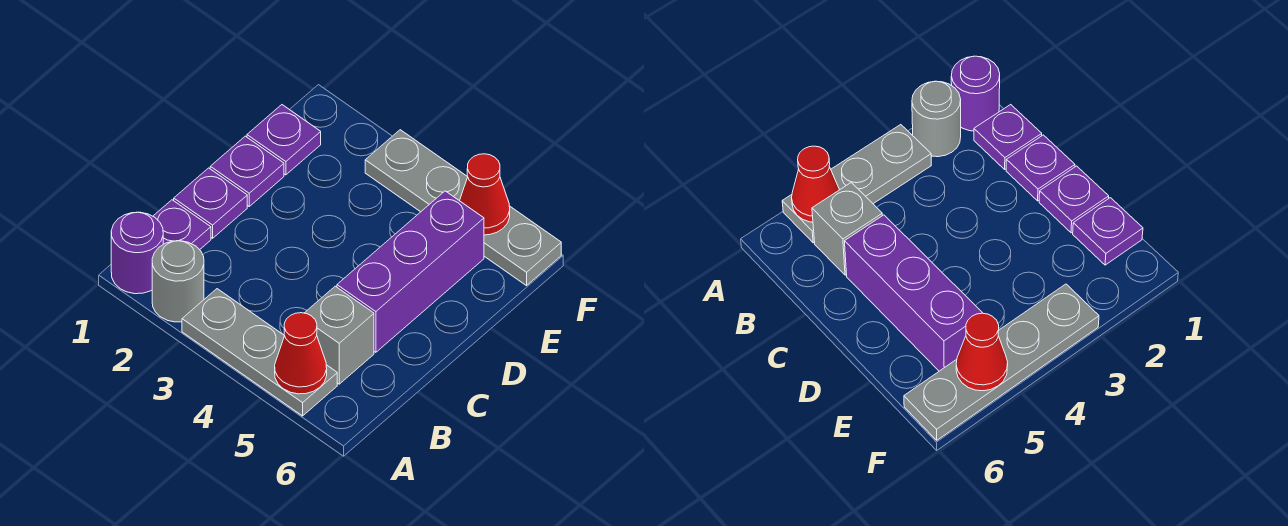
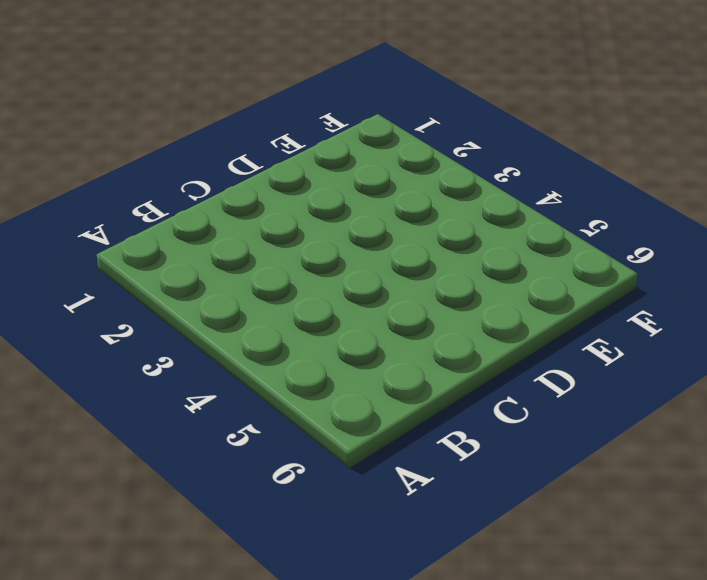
none -> purple 1x1 round brick [111,212,163,294]
none -> grey 1x1 round brick [152,241,204,322]
none -> grey 1x3 plate [182,289,337,416]

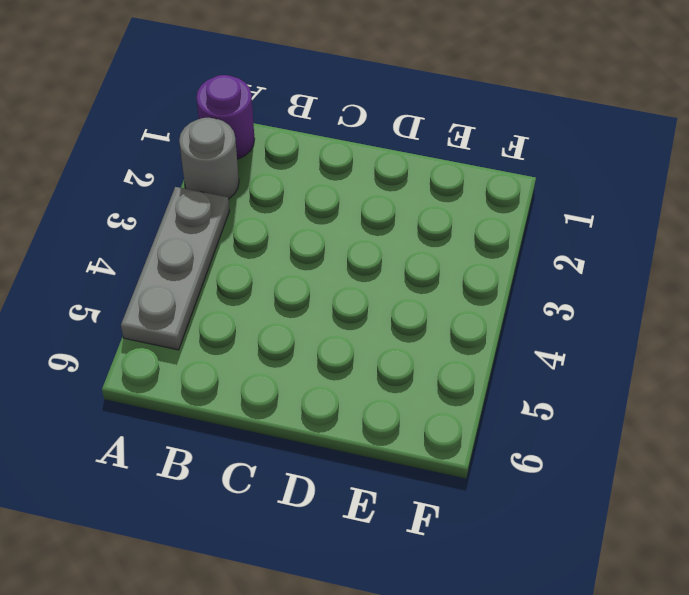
none -> purple 1x1 plate [153,200,211,250]
none -> grey 1x1 brick [305,286,374,384]
none -> purple 1x1 plate [174,168,247,238]

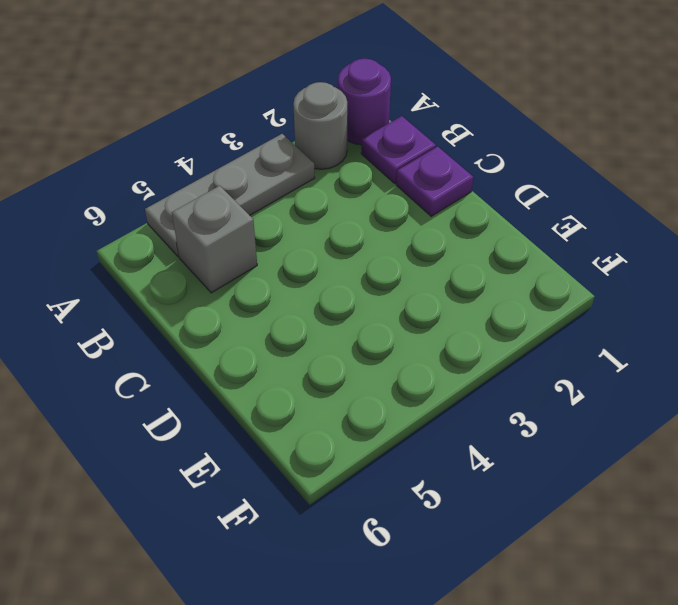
none -> purple 1x3 brick [337,191,484,352]
none -> purple 1x1 plate [210,136,284,206]
none -> purple 1x1 plate [247,105,321,175]

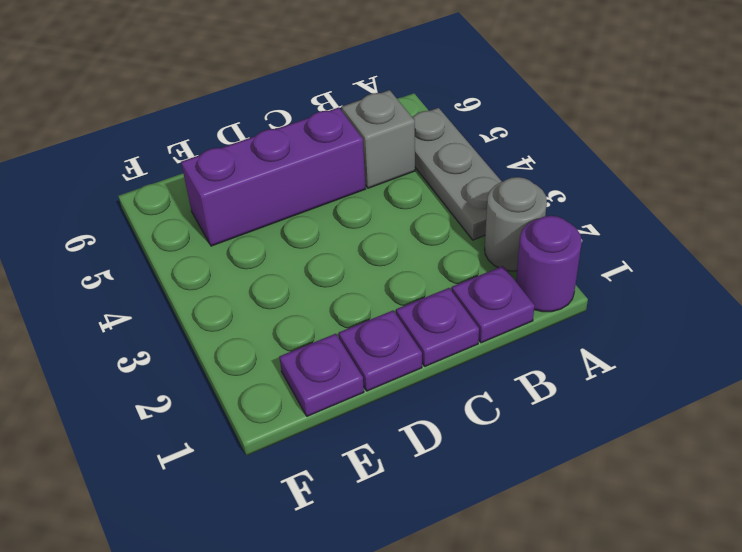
none -> grey 1x4 plate [365,130,561,286]
none -> red 1x1 cone [275,313,327,394]
none -> red 1x1 cone [460,154,510,235]

